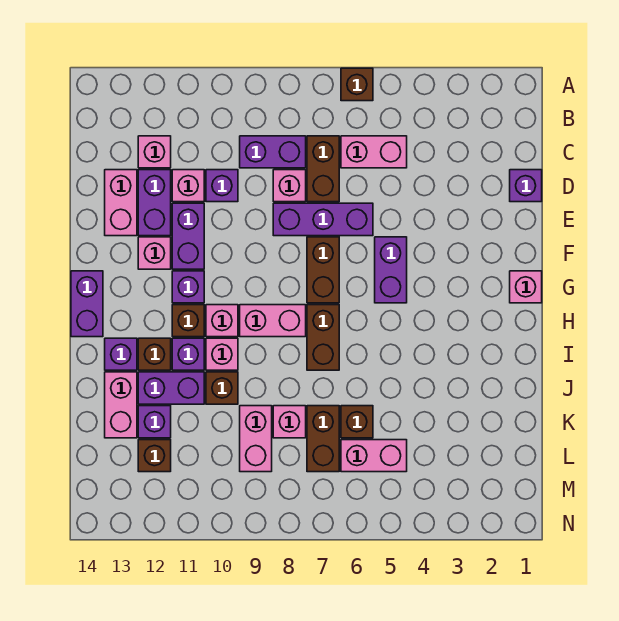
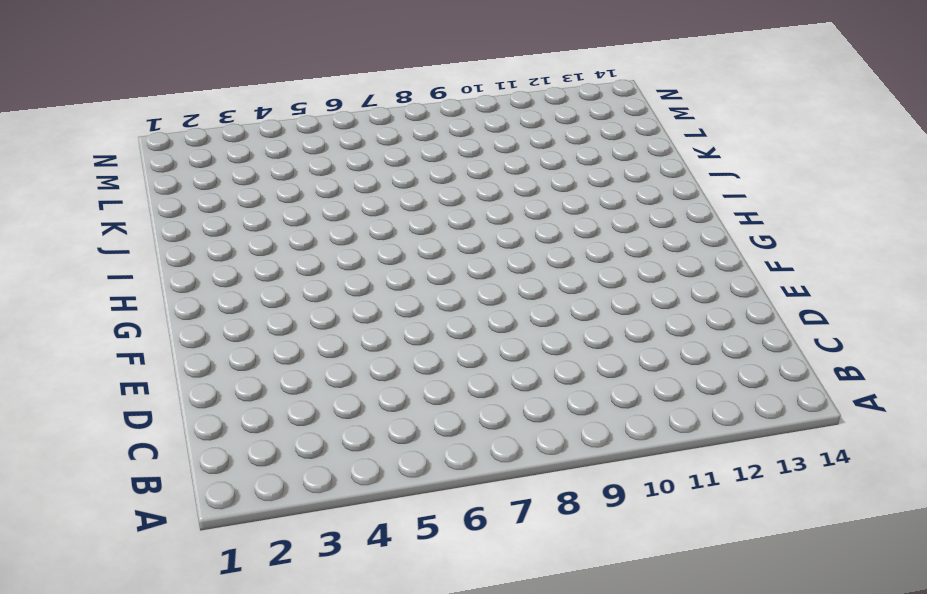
none -> brown 1x1 brick [341,68,373,101]
none -> pink 1x2 brick [341,136,407,168]
none -> brown 1x2 brick [307,136,339,202]
none -> purple 1x2 brick [240,136,306,168]

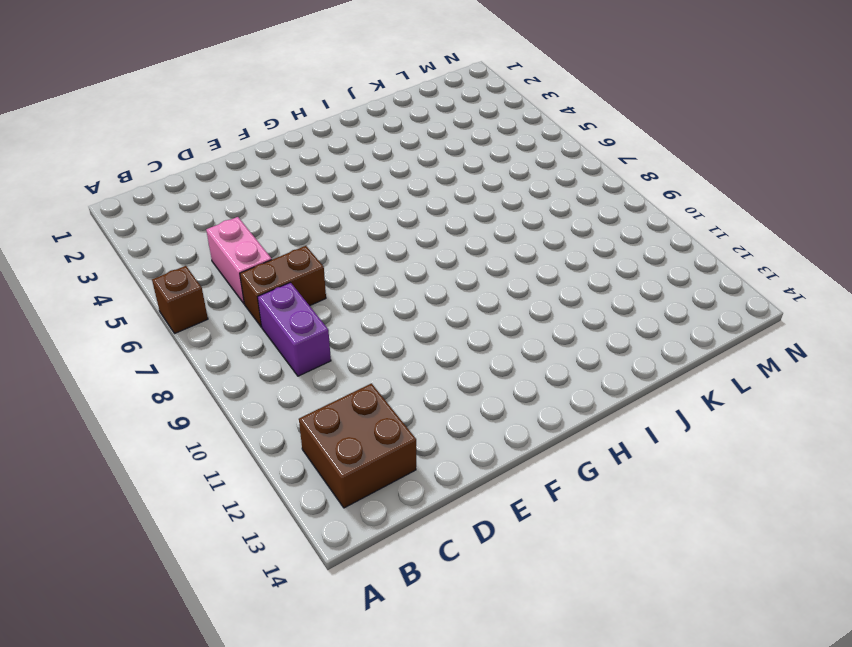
brown 2x2 brick [299,383,416,508] -> pink 1x1 brick [138,136,171,168]
none -> purple 1x1 brick [510,170,542,202]
none -> pink 1x1 brick [273,170,306,202]
none -> purple 1x1 brick [206,170,238,202]
none -> pink 1x1 brick [172,170,204,202]

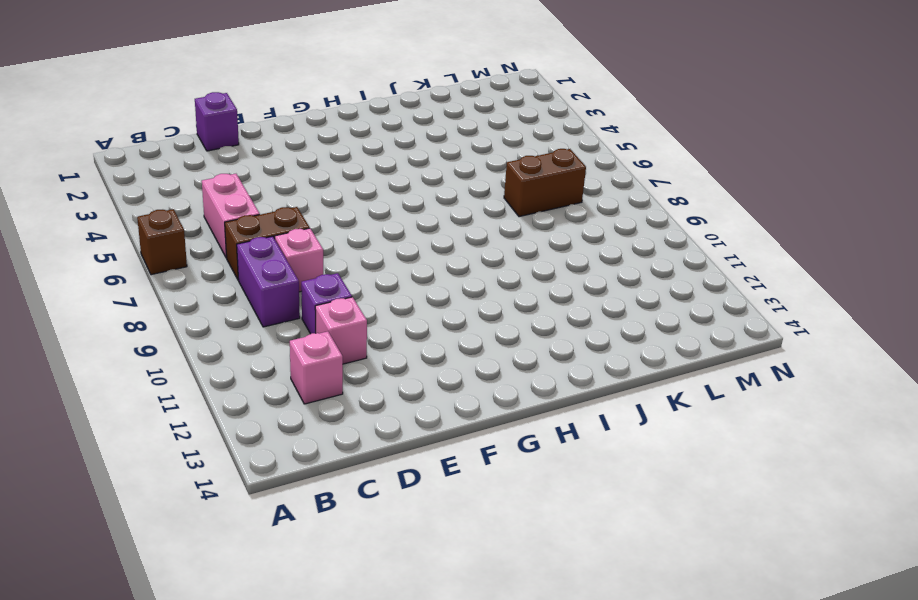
none -> purple 1x2 brick [138,170,171,236]
none -> pink 1x2 brick [105,170,137,236]
none -> purple 1x3 brick [273,203,373,236]
none -> purple 1x2 brick [172,203,204,269]

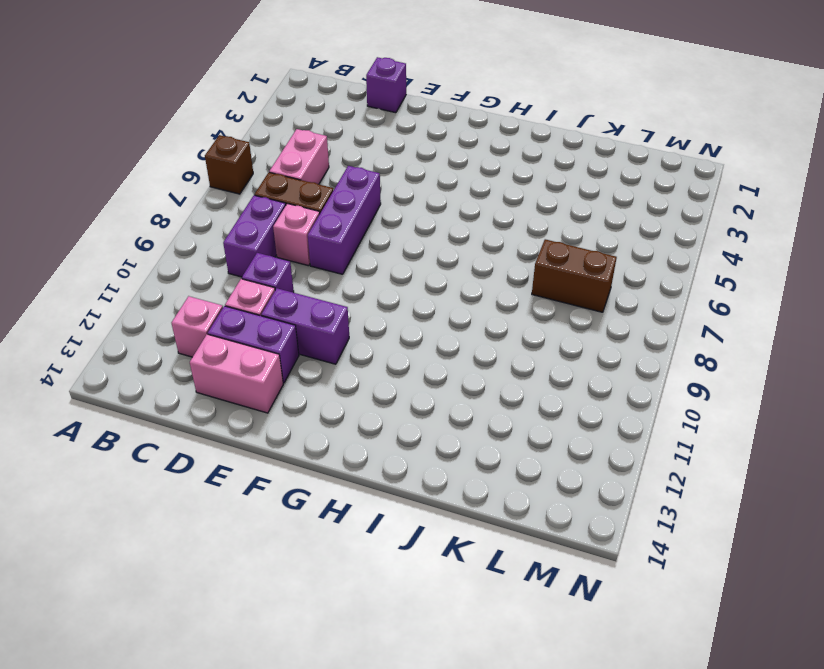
none -> purple 1x2 brick [375,237,407,303]
none -> brown 1x2 brick [307,237,339,303]
none -> pink 1x1 brick [138,237,171,269]
none -> pink 1x1 brick [510,271,542,303]

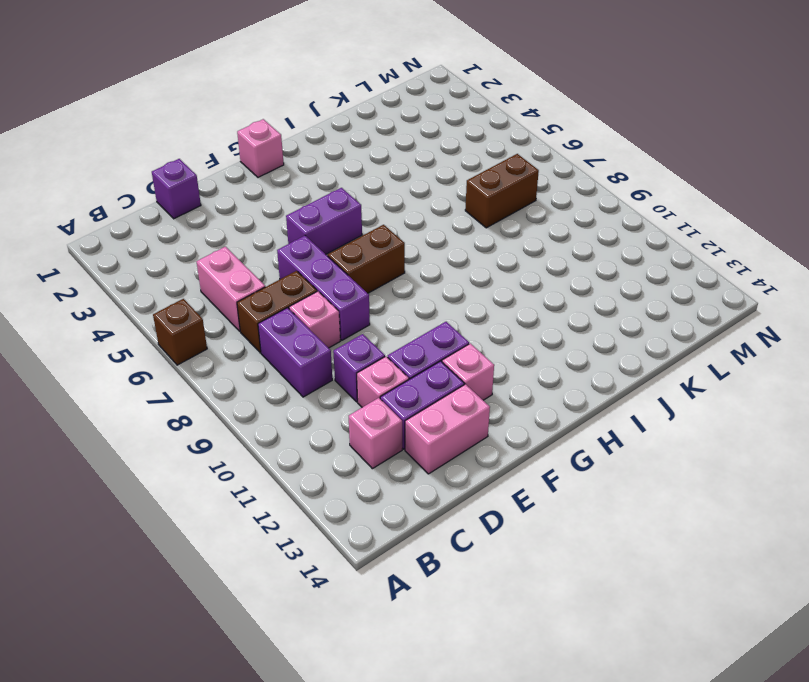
none -> purple 1x1 brick [172,271,204,303]
none -> purple 1x2 brick [71,271,103,337]
none -> brown 1x2 brick [307,305,339,370]
none -> pink 1x2 brick [240,305,306,337]

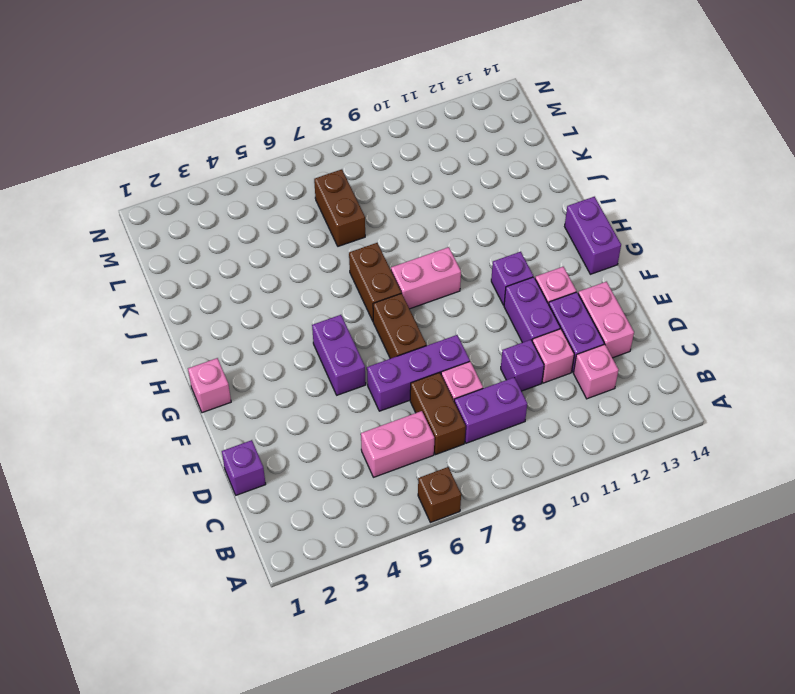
none -> pink 1x1 brick [206,305,238,337]
none -> brown 1x1 brick [172,305,204,337]
none -> pink 1x1 brick [206,338,238,370]
none -> purple 1x1 brick [172,338,204,370]

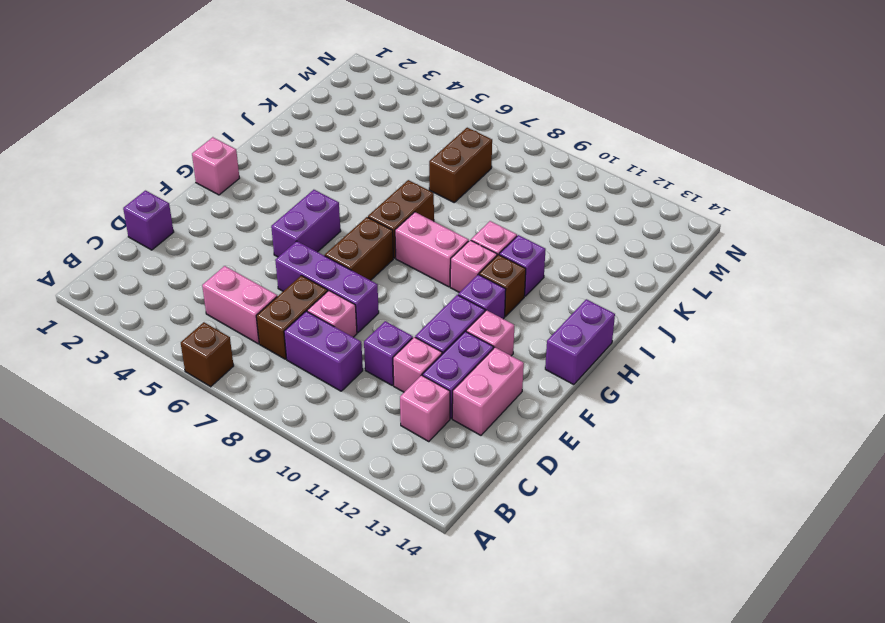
none -> brown 1x1 brick [138,338,171,370]
none -> purple 1x1 brick [105,338,137,370]
none -> brown 1x1 brick [206,372,238,404]
none -> purple 1x2 brick [138,372,204,404]

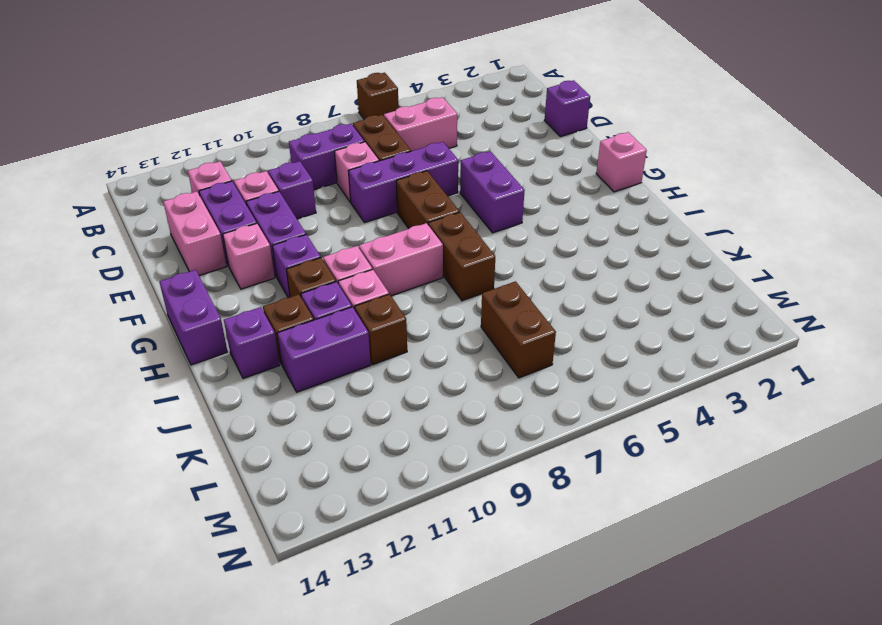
none -> pink 1x2 brick [105,372,137,438]
none -> brown 1x1 brick [341,406,373,438]
none -> pink 1x1 brick [273,406,306,438]
none -> pink 1x2 brick [240,406,272,472]

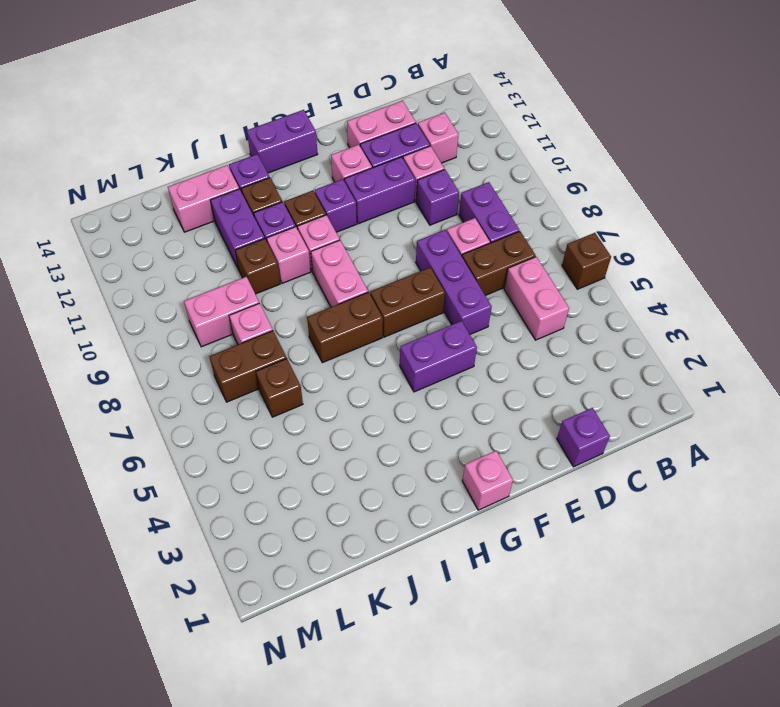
none -> purple 1x1 brick [138,406,171,438]
none -> pink 1x2 brick [341,440,407,472]
none -> brown 1x1 brick [138,440,171,472]

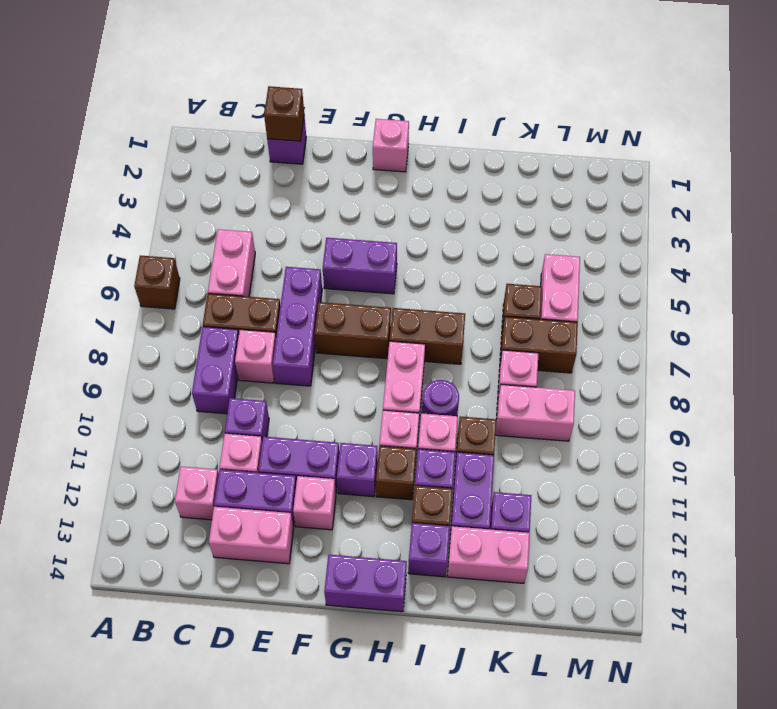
brown 1x1 brick [264,86,304,141] -> brown 1x1 brick moved to [138,440,171,472]
purple 1x1 round brick [422,380,459,416] -> none

